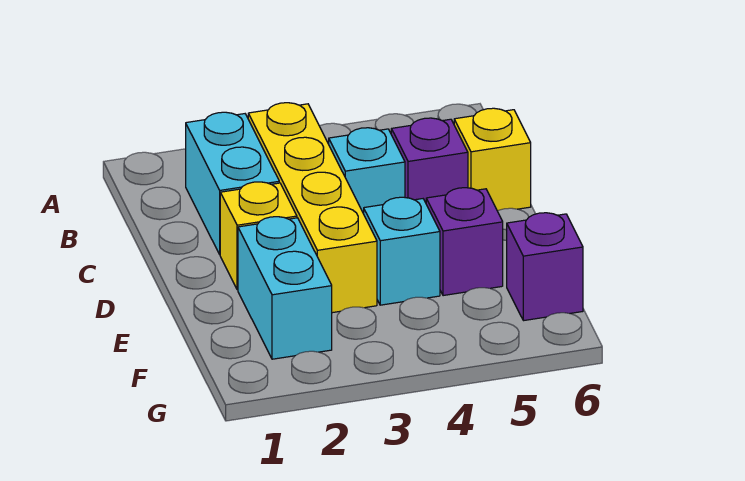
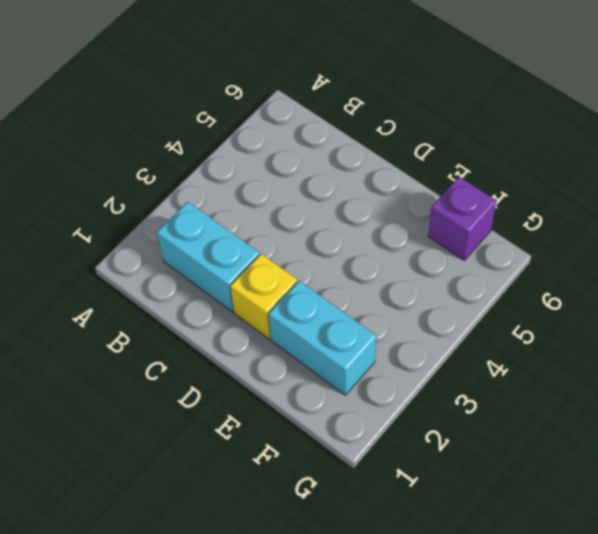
none -> yellow 1x4 brick [248,103,377,313]
none -> cyan 1x1 brick [329,128,405,214]

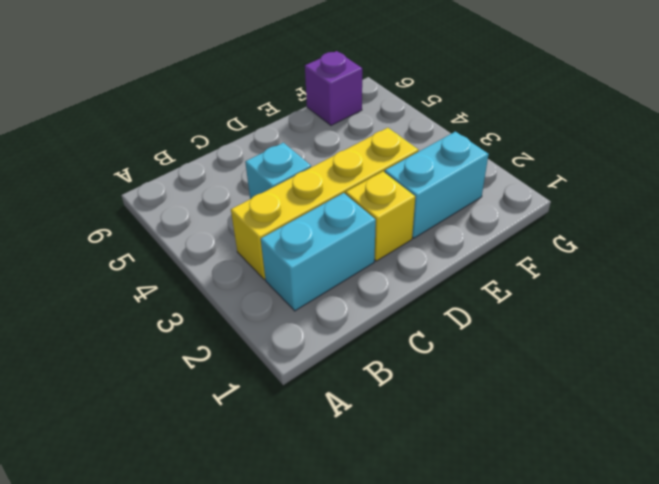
none -> purple 1x1 brick [391,118,468,203]
none -> yellow 1x1 brick [454,108,531,211]

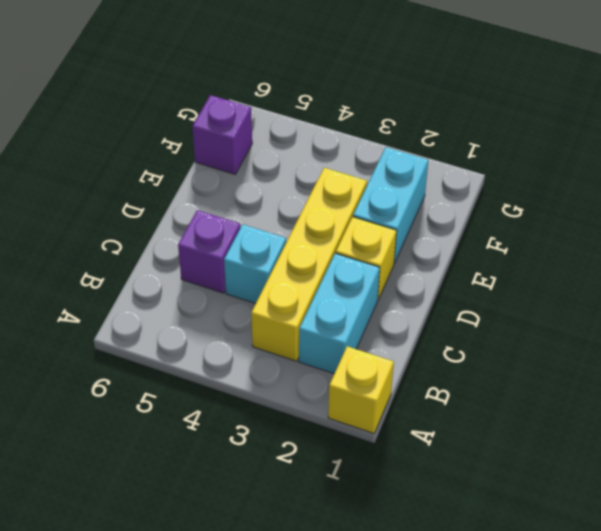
yellow 1x1 brick [328,346,394,434] -> yellow 1x1 brick moved to [454,108,531,211]
none -> cyan 1x1 brick [364,197,440,305]
none -> purple 1x1 brick [426,188,503,296]

